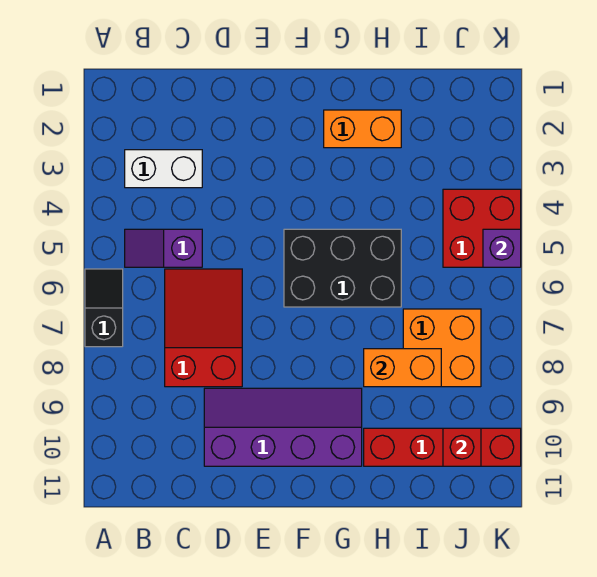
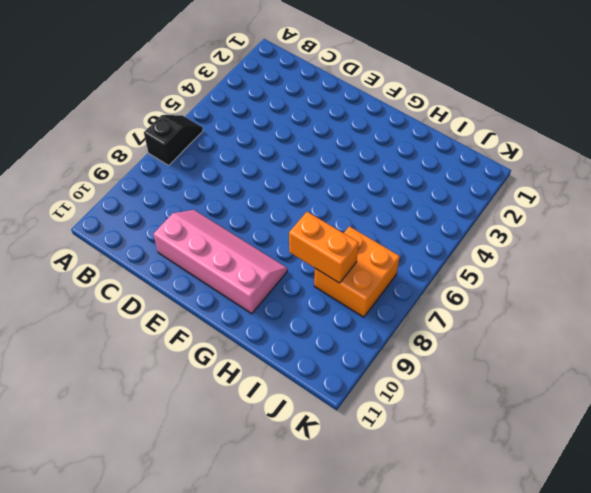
pink 2x4 slope [153,210,287,314] -> purple 2x4 slope [204,388,362,466]
none -> white 1x2 brick [125,150,202,188]
none -> purple 1x2 slope [125,229,202,267]
none -> red 2x3 slope [165,269,242,387]

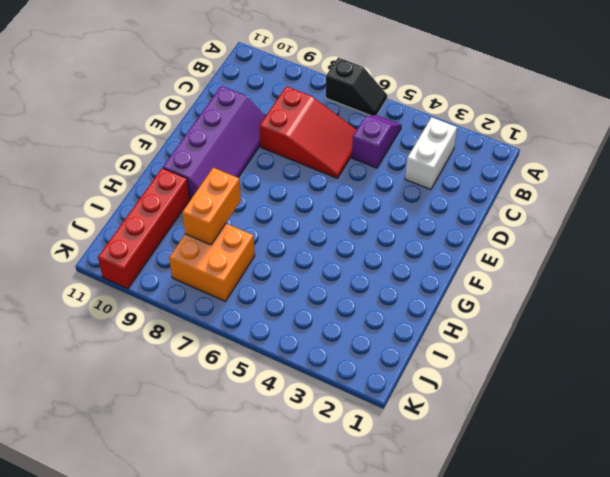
none -> black 2x3 brick [284,229,401,307]
none -> orange 1x2 brick [324,110,401,148]
none -> red 2x2 brick [443,189,521,267]

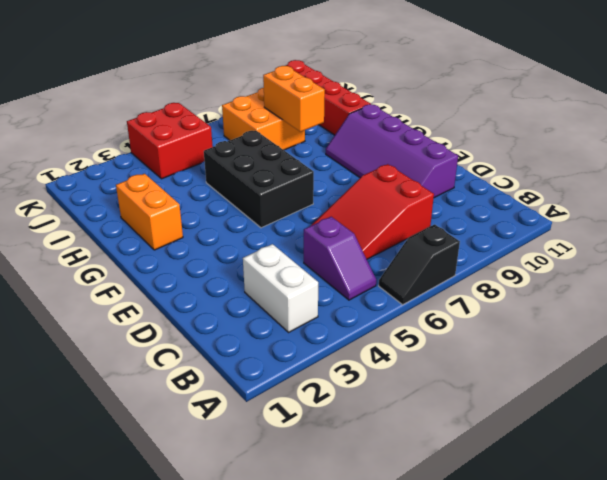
none -> red 1x1 brick [443,428,481,466]
none -> purple 1x1 brick [483,229,521,267]

